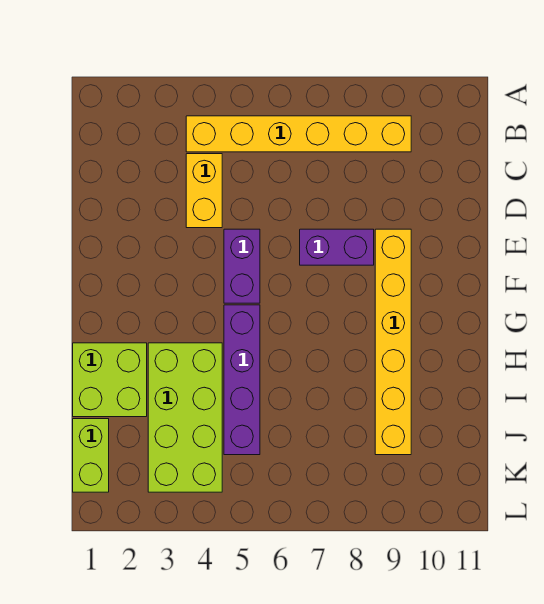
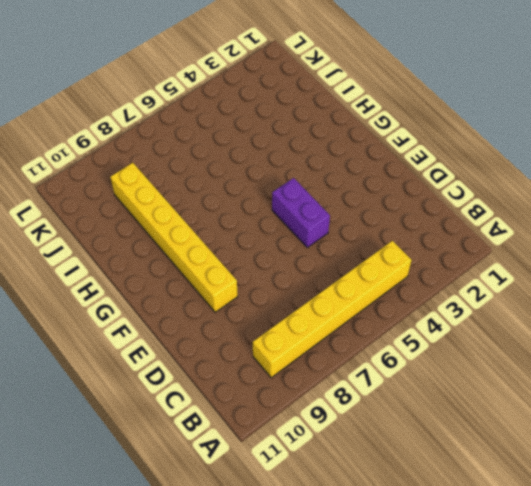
none -> yellow 1x2 brick [186,154,222,228]
none -> purple 1x2 brick [300,229,374,265]

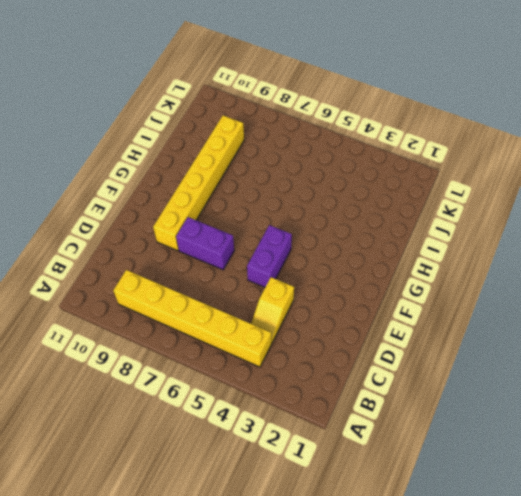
yellow 1x2 slope [251,277,294,344] -> yellow 1x2 brick [186,154,222,228]
none -> purple 1x4 brick [224,305,260,455]
none -> lime 2x2 brick [73,343,147,417]

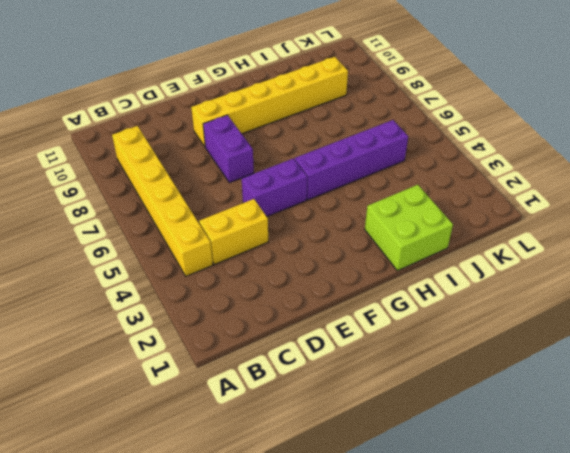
none -> lime 2x4 brick [148,343,222,492]
none -> lime 1x2 brick [73,419,109,492]

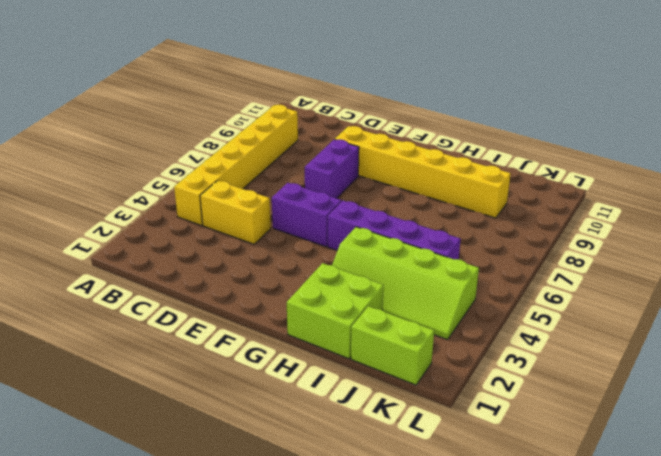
lime 2x4 slope [332,227,479,340] -> lime 2x4 brick [148,343,222,492]

